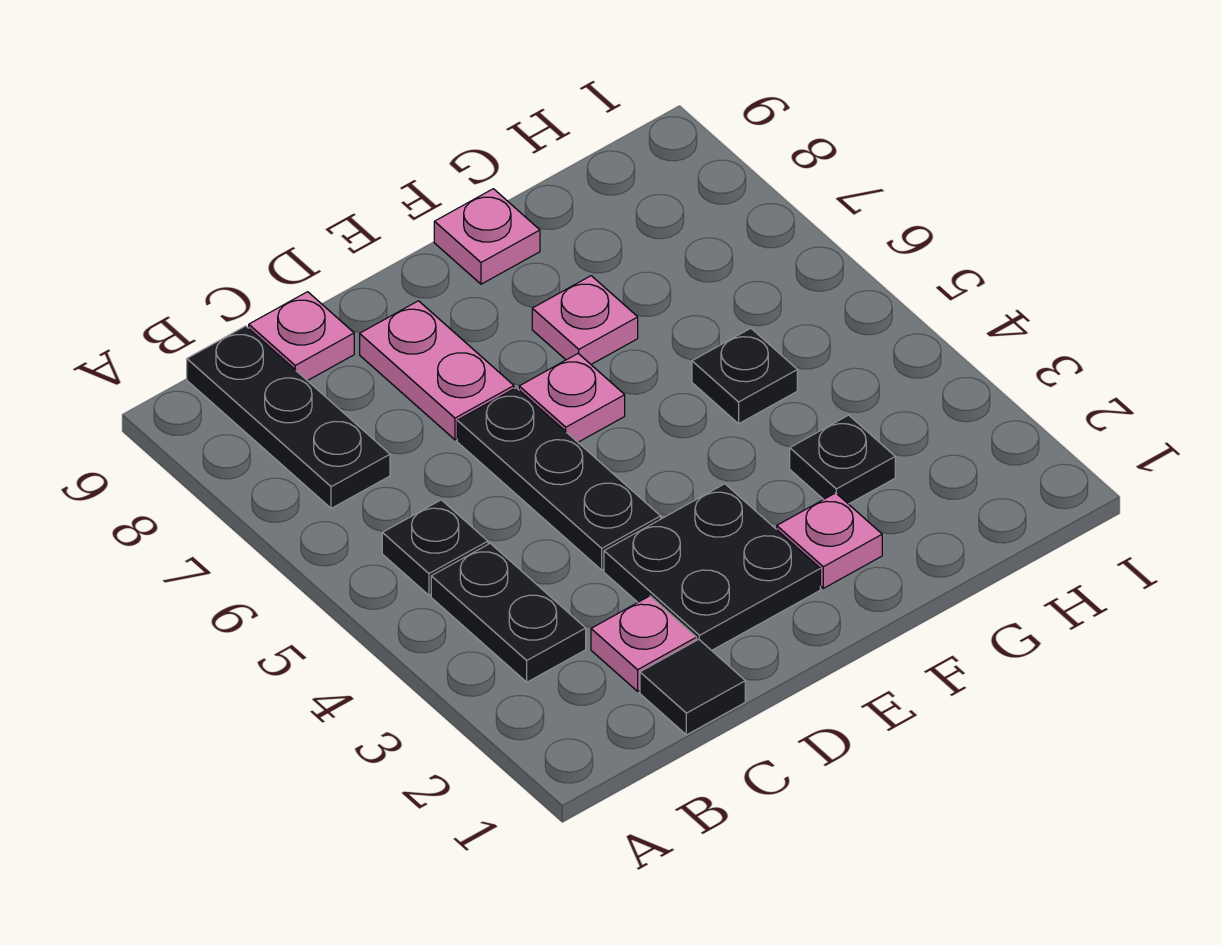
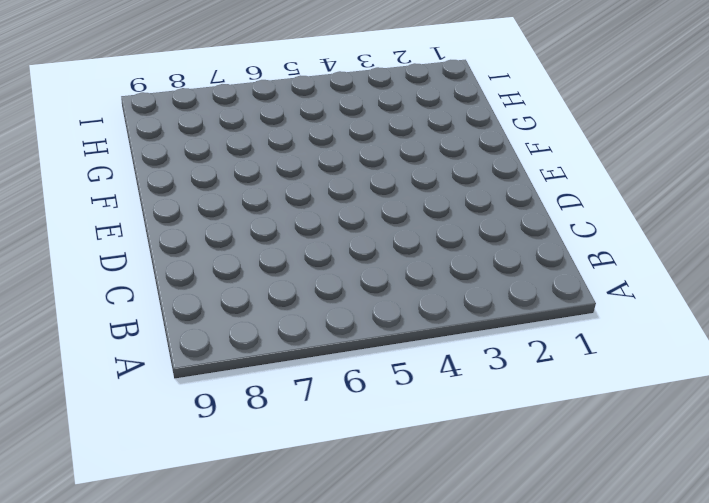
none -> black 1x2 plate [431,543,586,682]
none -> black 1x1 plate [382,500,488,595]
none -> black 1x3 plate [187,326,390,508]

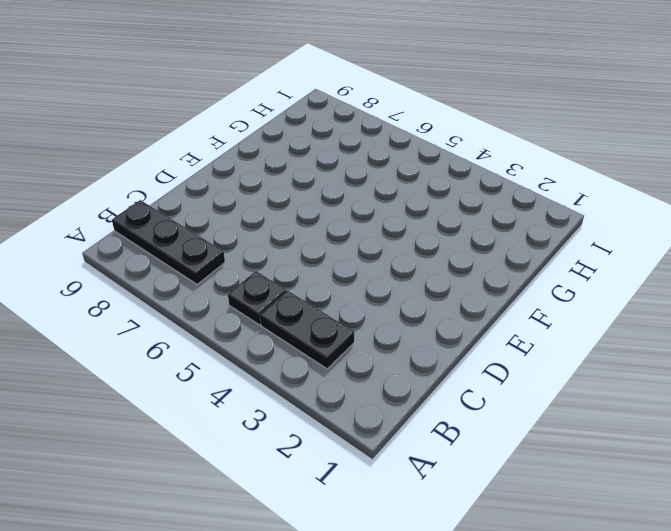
none -> black 1x1 tile [640,639,745,735]
none -> pink 1x1 plate [591,596,697,691]
none -> pink 1x1 plate [249,292,354,381]

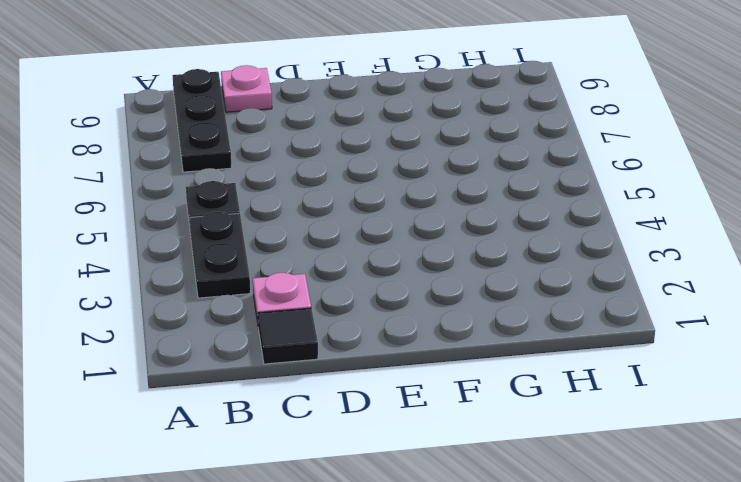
none -> black 2x2 plate [604,484,820,650]
none -> black 1x3 plate [457,388,661,570]
none -> pink 1x2 plate [360,301,514,440]

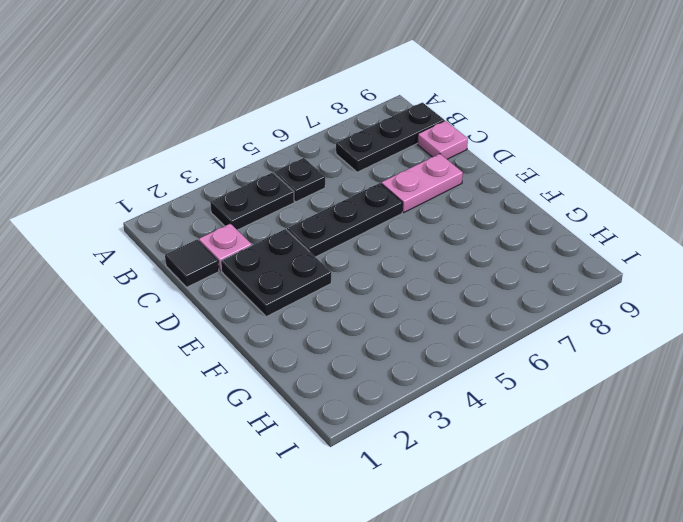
none -> pink 1x1 plate [519,354,625,442]
none -> pink 1x1 plate [777,493,882,588]
none -> pink 1x1 plate [532,276,638,364]

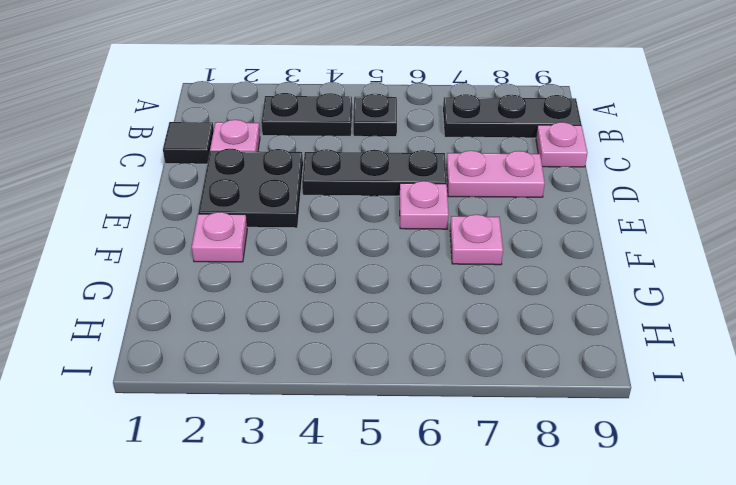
none -> pink 1x1 plate [434,189,540,284]
none -> black 1x1 plate [790,415,895,504]
none -> black 1x1 plate [692,328,797,424]

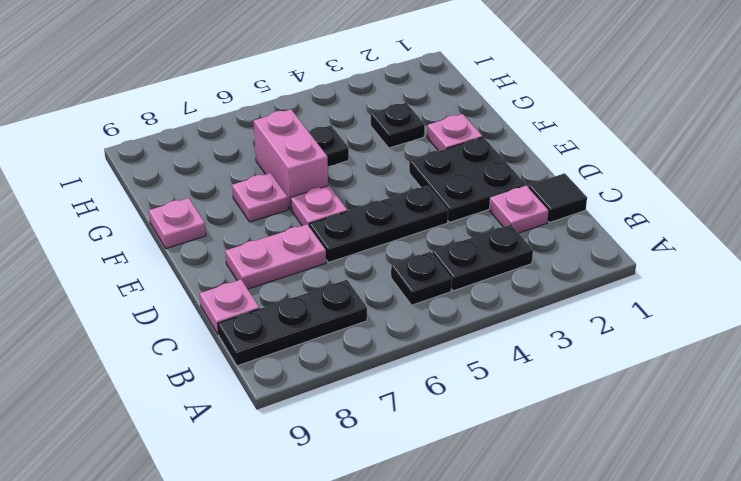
pink 1x2 brick [254,109,328,209] -> none

